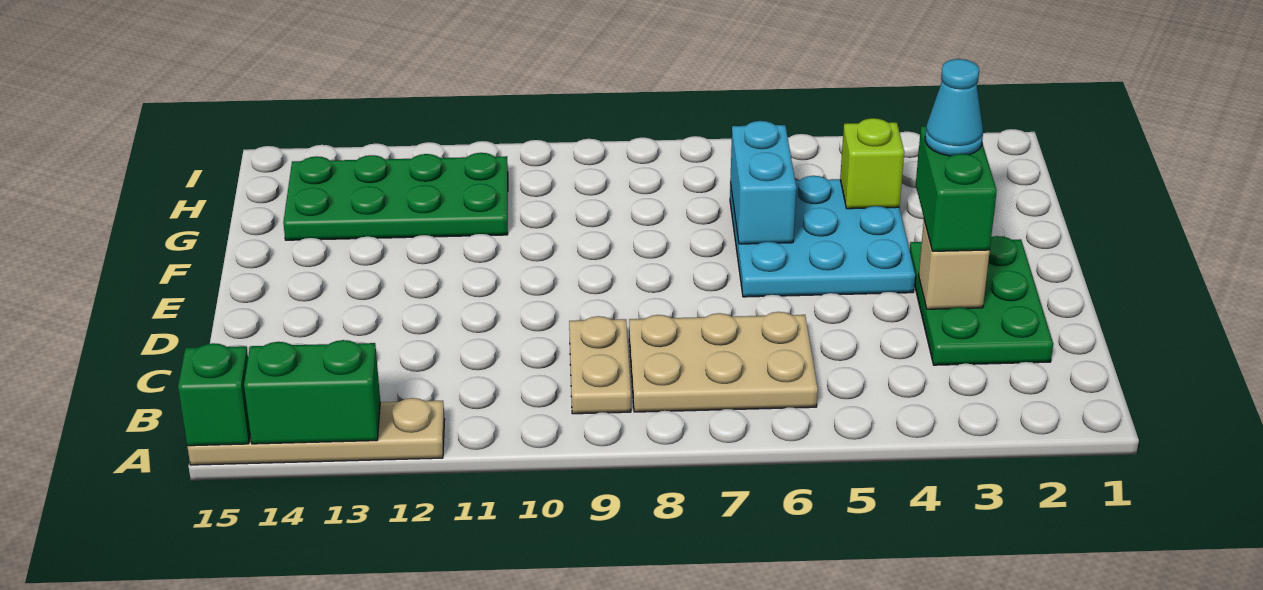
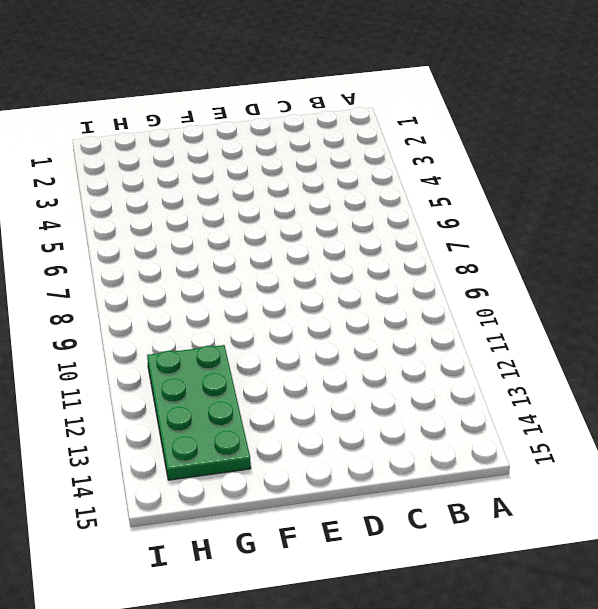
none -> tan 1x4 plate [187,398,445,465]
none -> tan 2x3 plate [629,312,818,412]
none -> tan 1x2 plate [569,316,631,414]

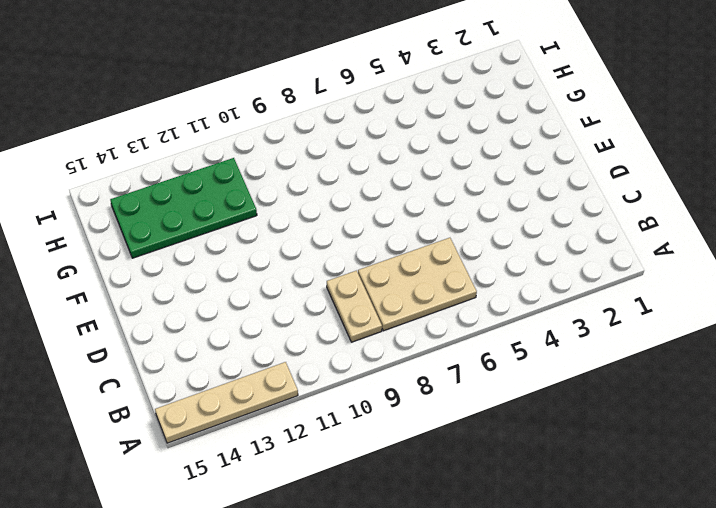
none -> green 2x3 plate [910,236,1053,365]
none -> cyan 3x3 plate [730,176,915,297]
none -> green 1x2 brick [244,340,380,444]

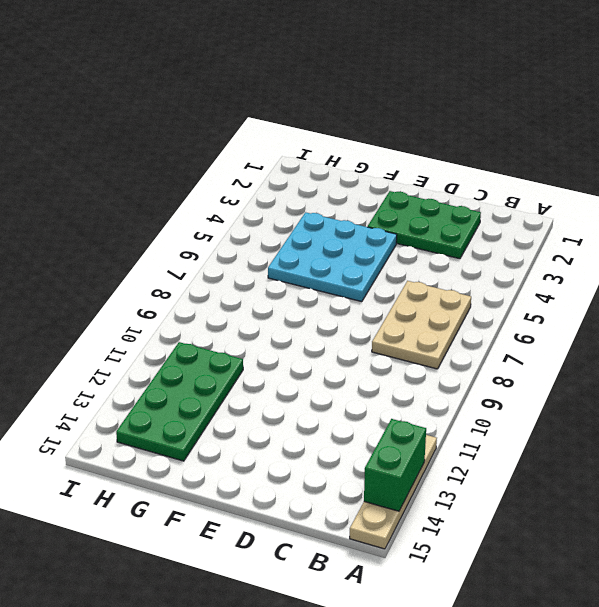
none -> tan 1x2 plate [569,316,631,414]
none -> green 1x1 brick [178,343,250,446]
none -> tan 1x1 brick [919,221,990,309]

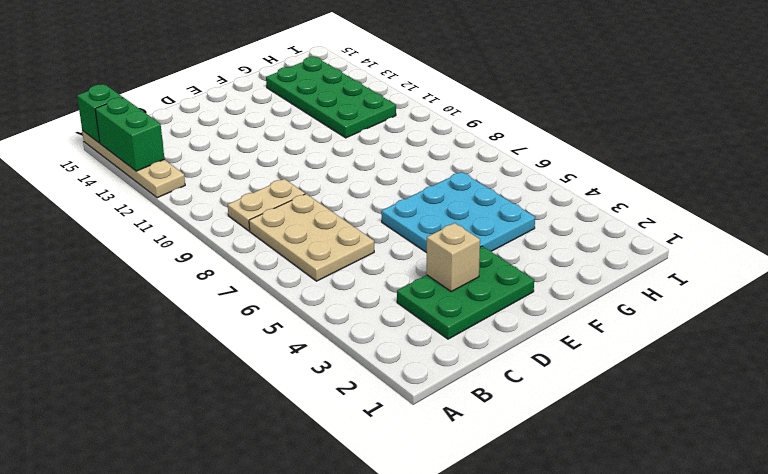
none -> cyan 1x2 brick [730,121,796,244]
none -> lime 1x1 brick [840,118,904,209]
none -> green 1x2 brick [916,126,997,251]

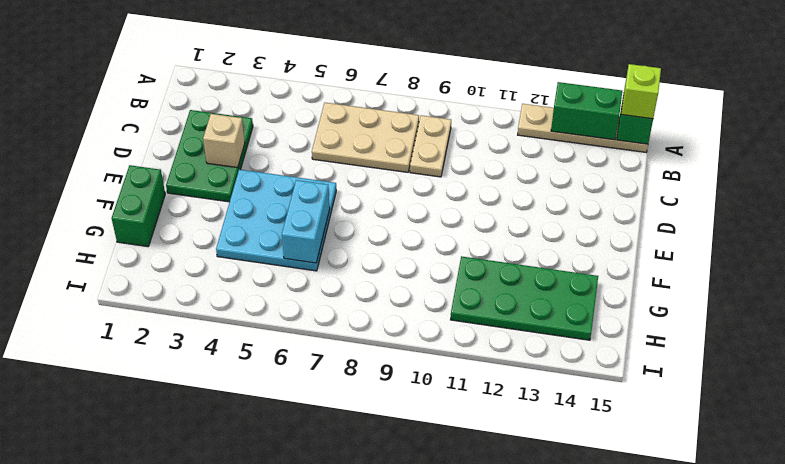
lime 1x1 brick [621,64,661,119] -> lime 1x1 brick moved to [840,118,904,209]
green 1x2 brick [112,165,165,247] -> green 1x2 brick moved to [916,126,997,251]
none -> cyan 1x1 cone [925,59,983,156]

